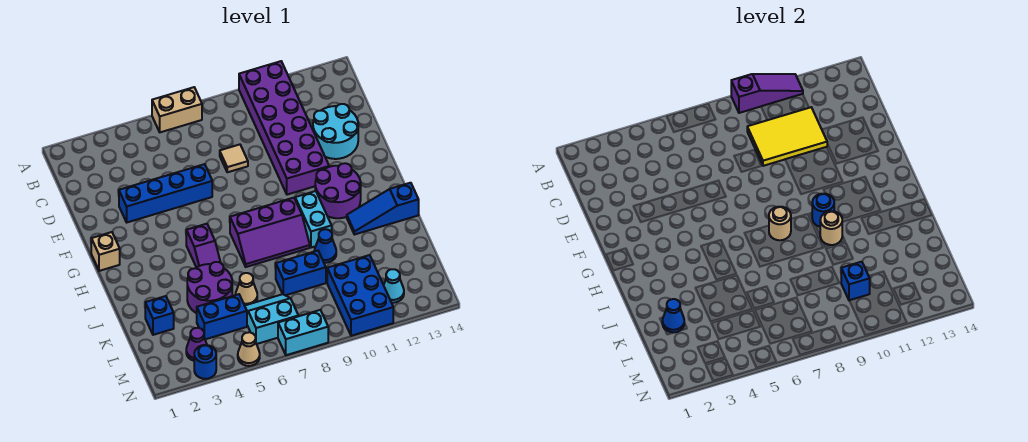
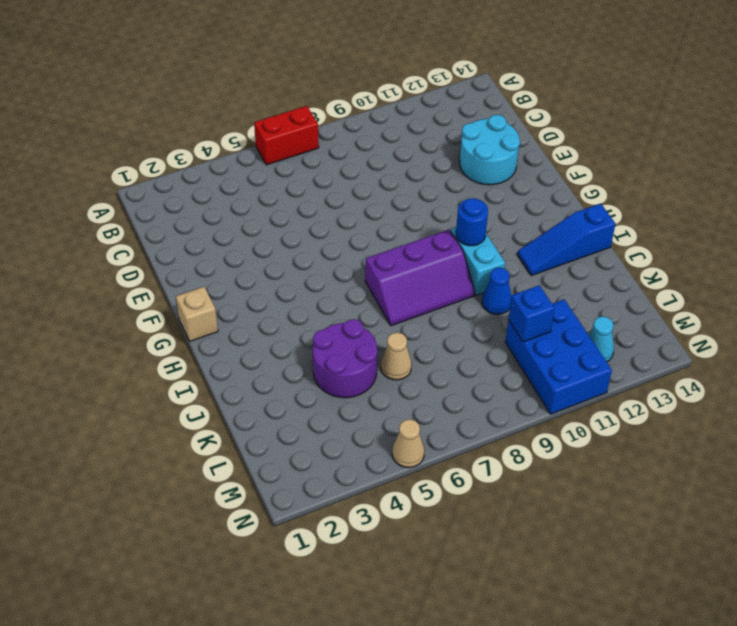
red 1x2 brick [254,106,319,165] -> tan 1x2 brick [152,87,202,132]
none -> purple 2x6 brick [239,61,329,195]
none -> tan 1x1 tile [220,145,248,172]
none -> blue 1x4 brick [119,164,212,222]
none -> purple 2x2 round brick [315,163,361,218]

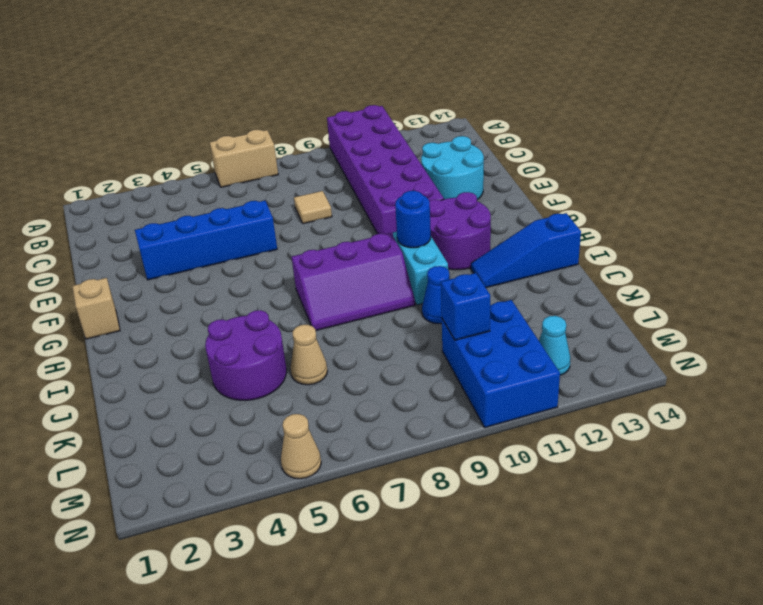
none -> purple 1x2 slope [186,224,221,268]
none -> blue 1x1 brick [145,296,174,335]
none -> blue 1x2 brick [276,251,326,295]
none -> blue 1x2 brick [197,294,247,339]

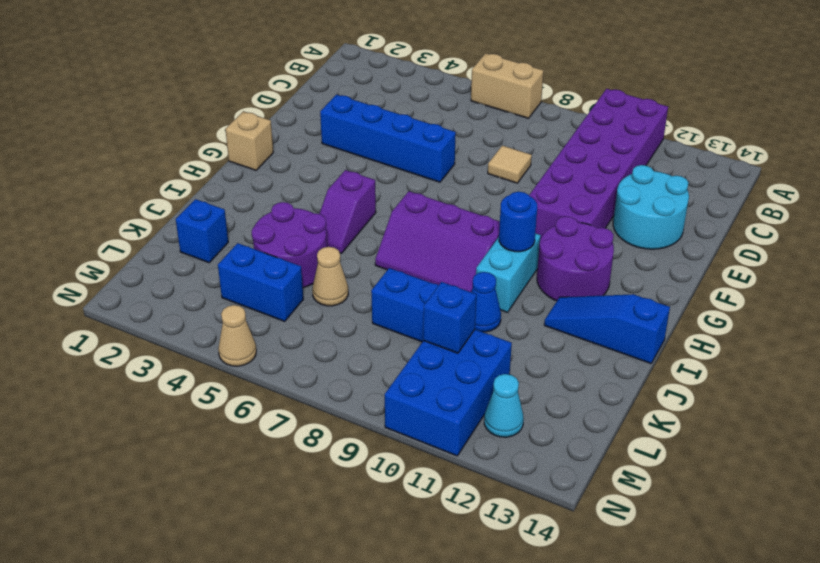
none -> cyan 2x2 slope [245,294,298,344]
none -> purple 1x1 cone [186,328,207,361]
none -> blue 1x1 round brick [194,345,216,379]
none -> cyan 1x2 brick [278,310,328,355]

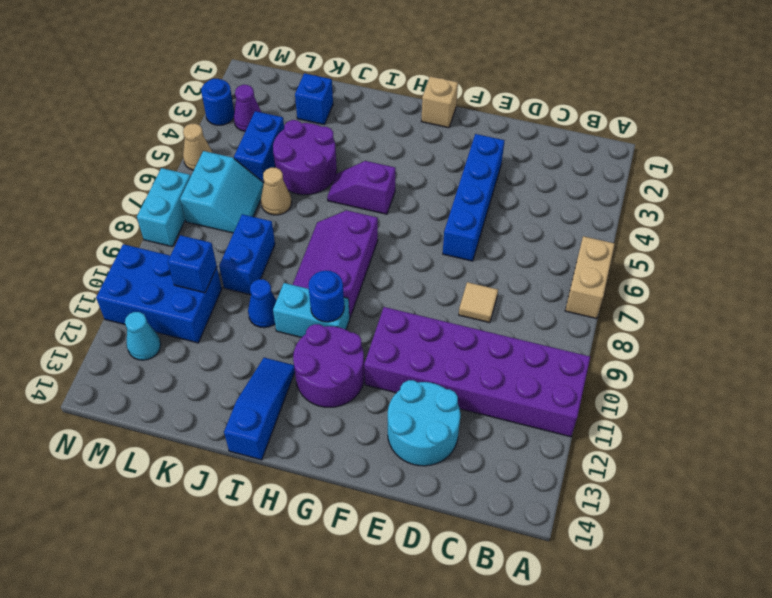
none -> purple 1x3 slope [731,74,803,113]
none -> yellow 2x3 tile [747,107,827,166]
none -> tan 1x1 round brick [769,207,791,240]
none -> tan 1x1 round brick [820,211,842,245]

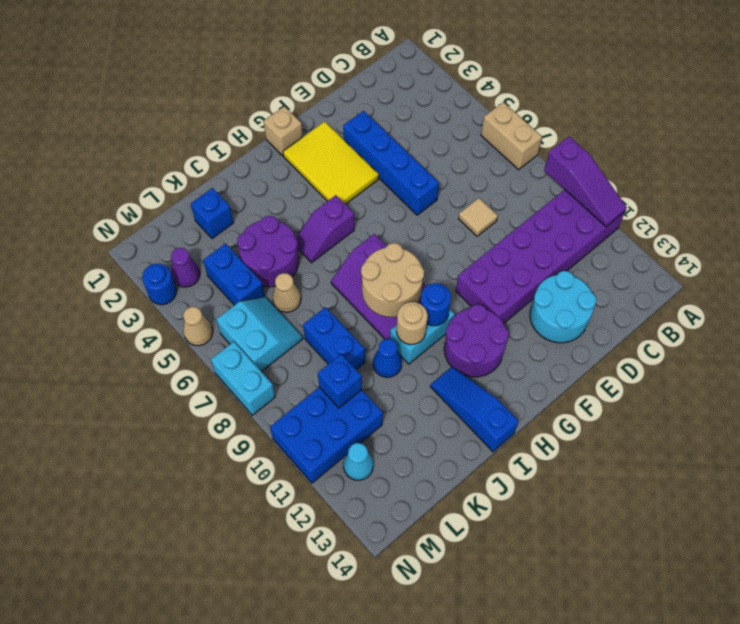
yellow 2x3 tile [283,121,379,204] -> yellow 2x3 tile moved to [747,107,827,166]
tan 2x2 round brick [361,243,424,317] -> tan 1x1 round brick [769,207,791,240]
none -> blue 1x1 cone [662,299,684,332]

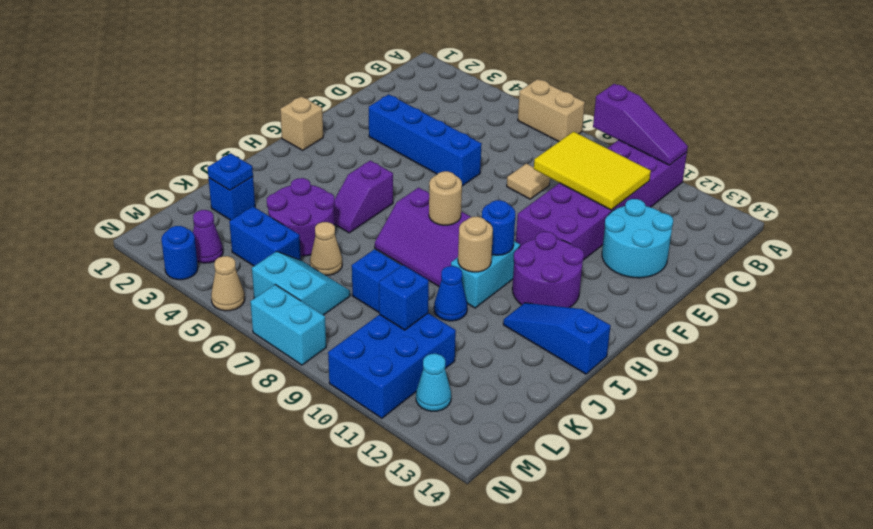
blue 1x1 plate [207,153,253,190] -> blue 1x1 cone [662,299,684,332]

